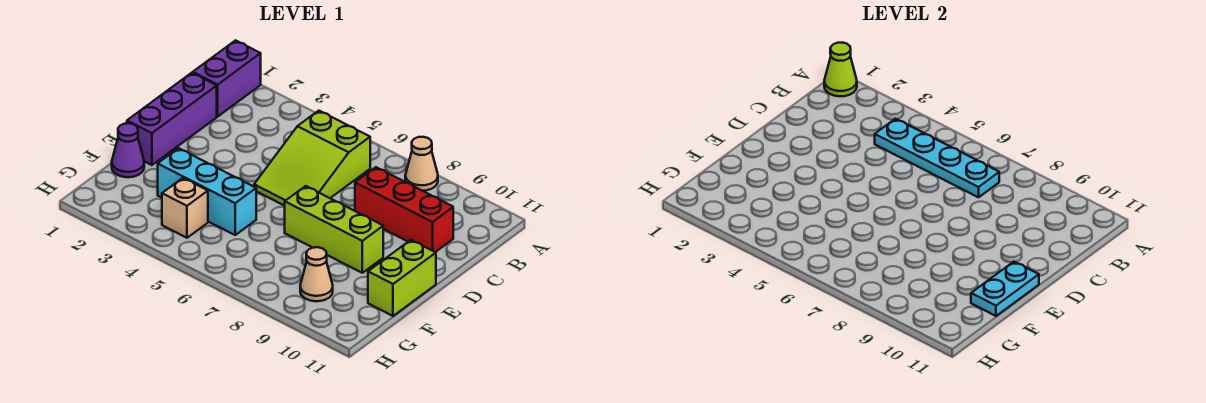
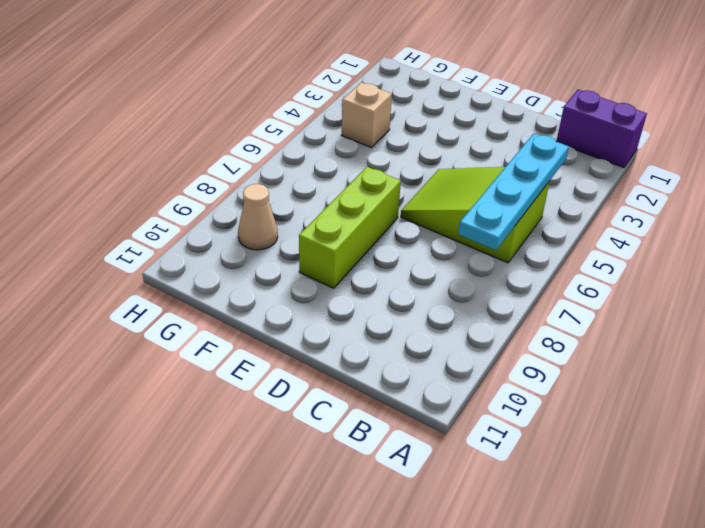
none -> tan 1x1 cone [405,137,438,191]
none -> purple 1x3 brick [127,73,217,165]
none -> red 1x3 brick [355,167,453,252]

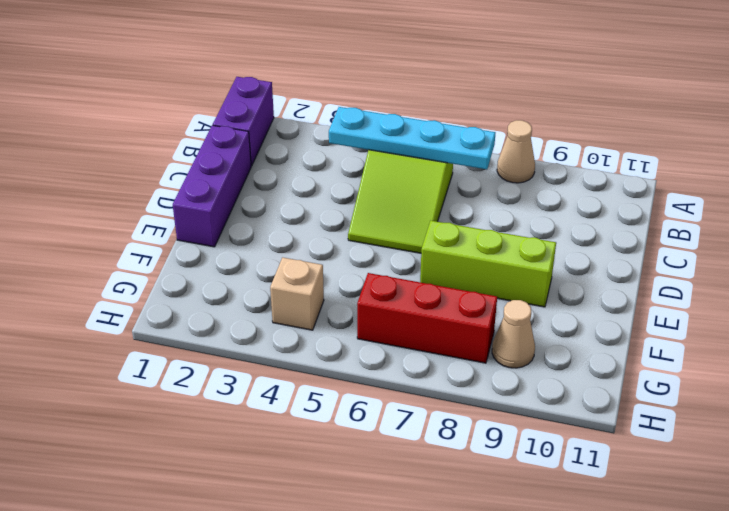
red 1x3 brick [357,273,497,363] -> red 1x3 brick moved to [355,167,453,252]
none -> lime 1x2 brick [368,240,436,316]
none -> purple 1x1 cone [112,123,144,177]
none -> cyan 1x3 brick [158,148,256,235]

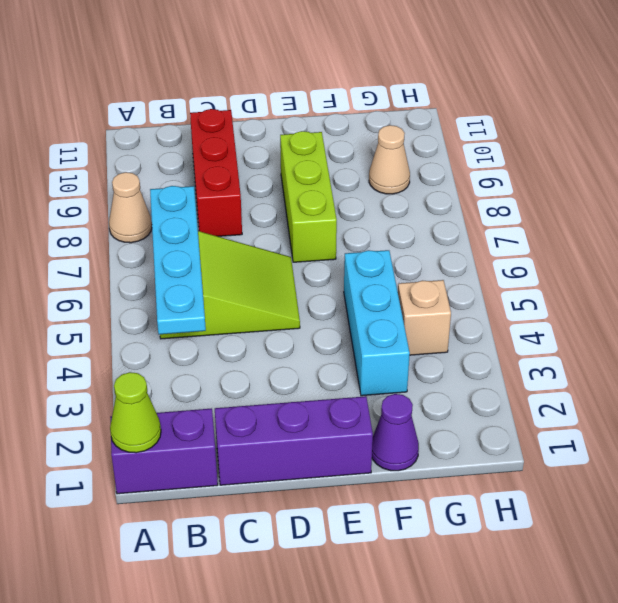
none -> lime 1x2 brick [368,240,436,316]
none -> cyan 1x2 plate [971,262,1039,316]

